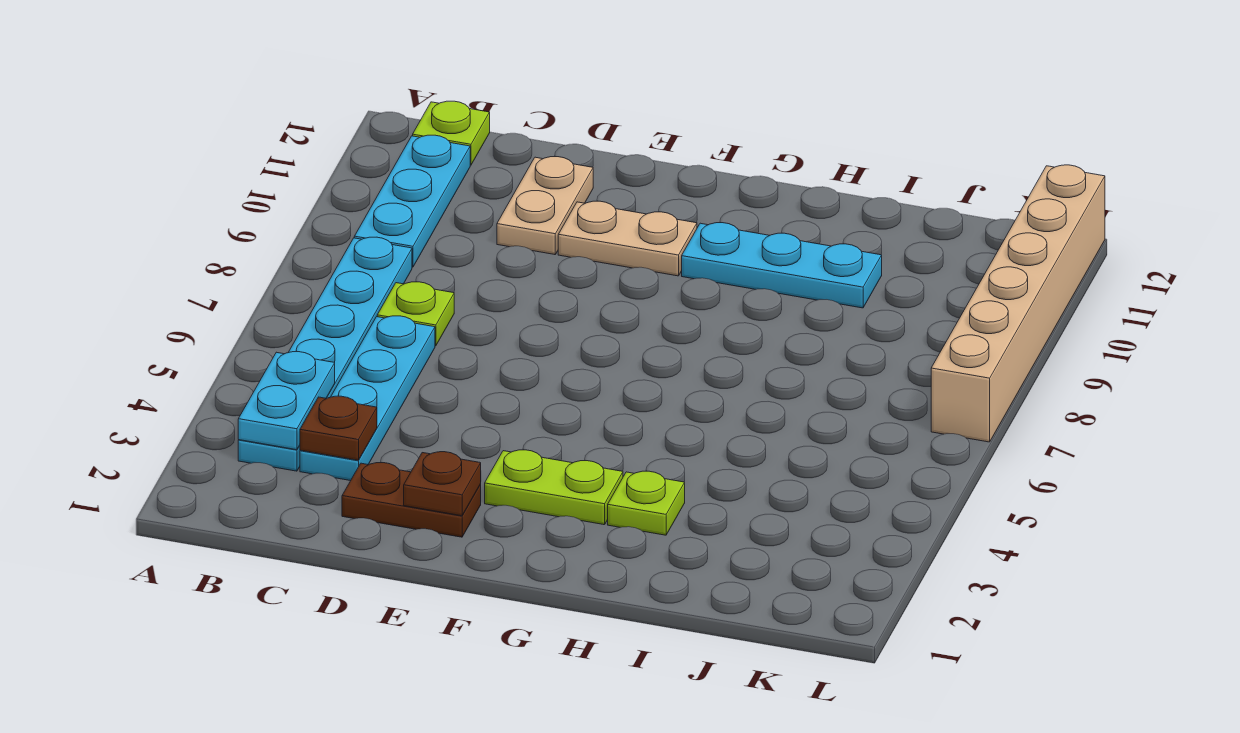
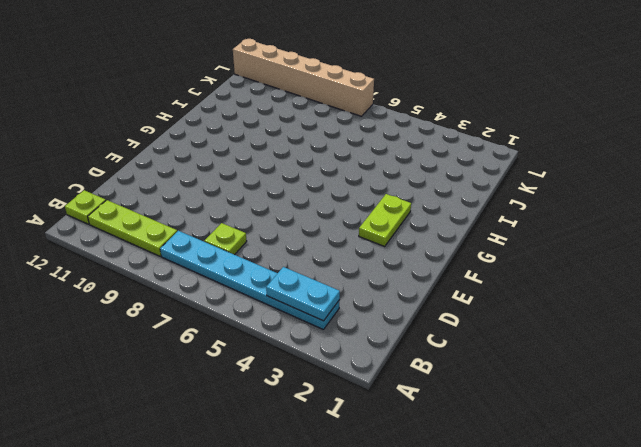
lime 1x3 plate [88,200,177,256] -> cyan 1x3 plate [354,135,470,267]
none -> cyan 1x4 plate [300,316,435,481]
none -> brown 1x2 plate [342,463,481,537]
none -> tan 1x2 plate [497,157,593,255]

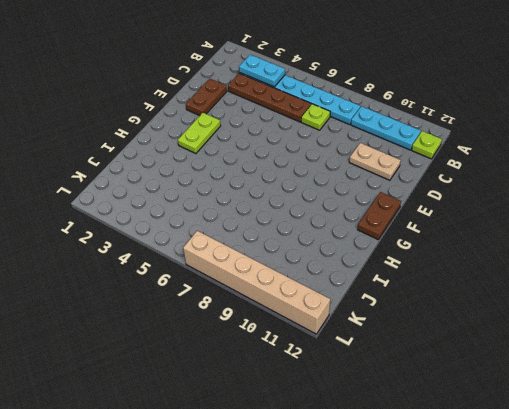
brown 1x4 plate [228,73,311,122] -> cyan 1x4 plate [300,316,435,481]
brown 1x2 plate [358,192,401,240] -> none
none -> tan 1x2 plate [558,201,697,276]
none -> cyan 1x3 plate [682,223,882,308]
none -> lime 1x1 plate [608,471,685,535]

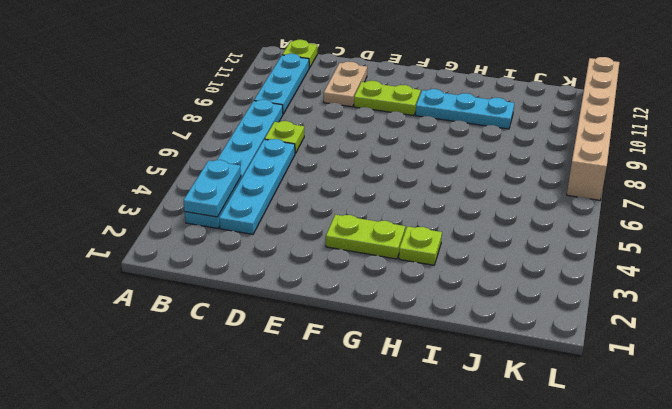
lime 1x2 plate [354,81,421,116] -> tan 1x2 plate [558,201,697,276]
none -> brown 1x2 plate [342,463,481,537]
none -> brown 1x1 plate [300,396,377,460]
none -> brown 1x1 plate [404,452,481,516]

